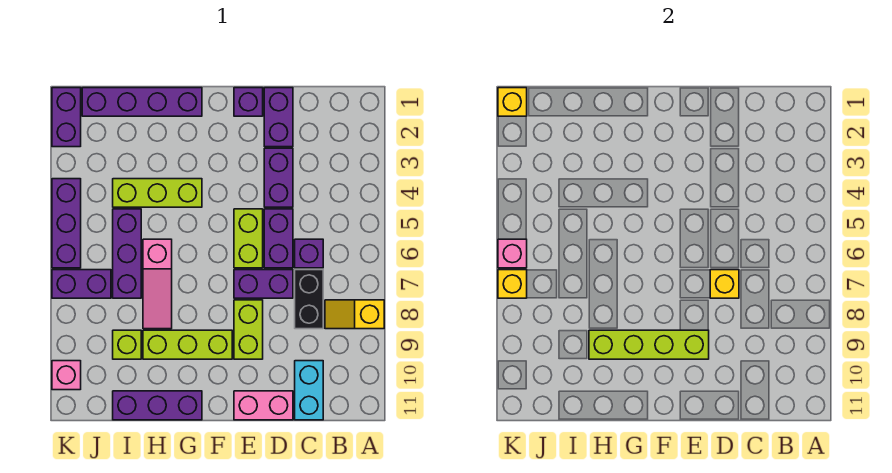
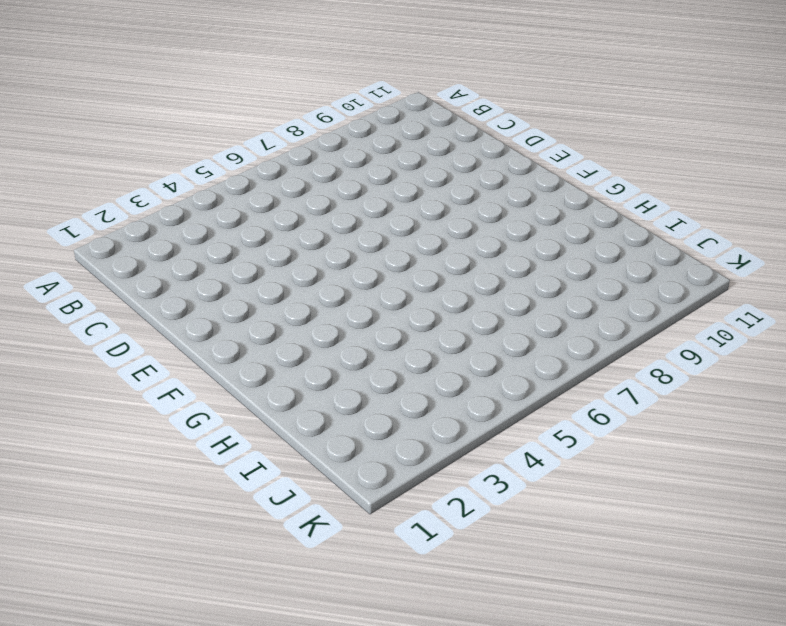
none -> yellow 1x2 slope [325,300,384,329]
none -> purple 1x1 brick [295,239,323,268]
none -> black 1x2 brick [295,270,323,329]

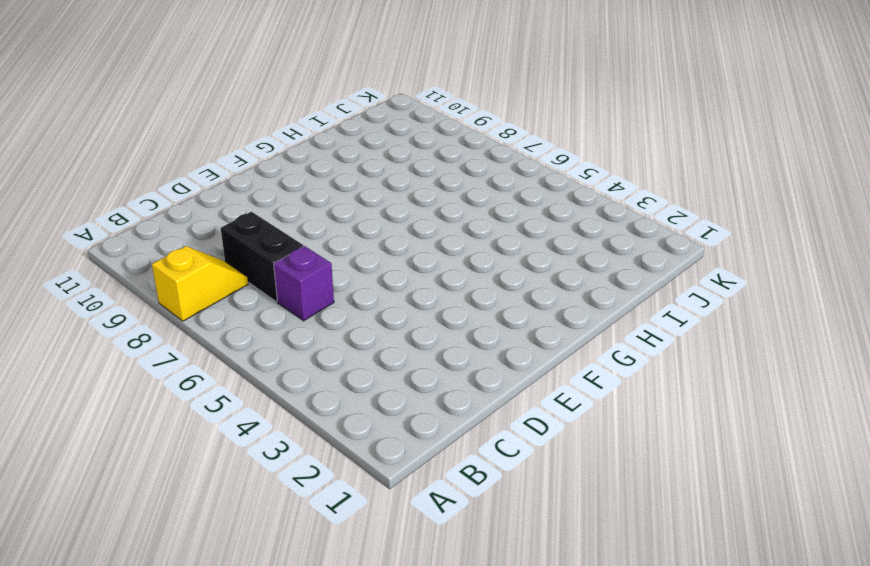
none -> cyan 1x2 brick [295,361,323,420]
none -> purple 1x2 brick [264,88,293,147]
none -> purple 1x2 brick [264,148,293,207]

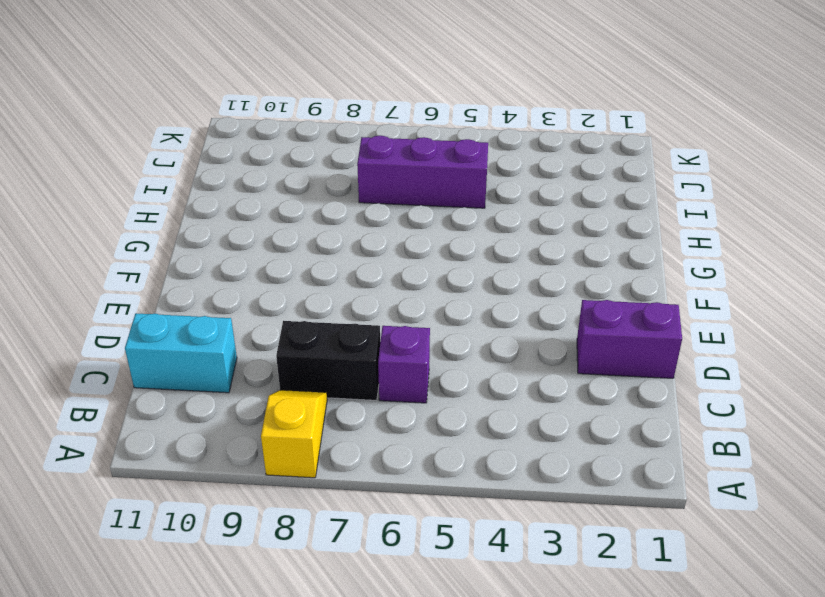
none -> purple 1x2 brick [264,148,293,207]
none -> purple 1x2 brick [264,209,293,268]
none -> purple 1x2 brick [234,270,293,298]

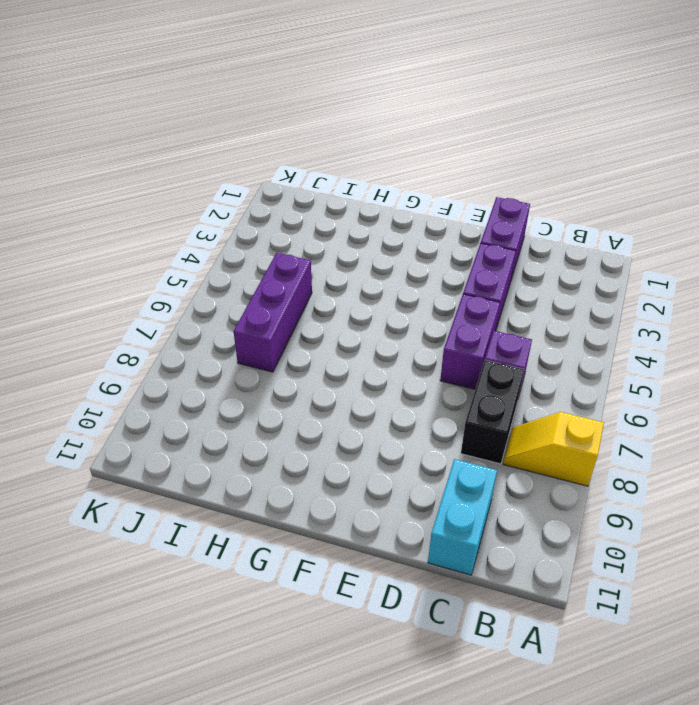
none -> purple 1x2 brick [234,270,293,298]
none -> pink 1x2 brick [234,391,293,420]
none -> purple 1x1 brick [234,88,263,116]

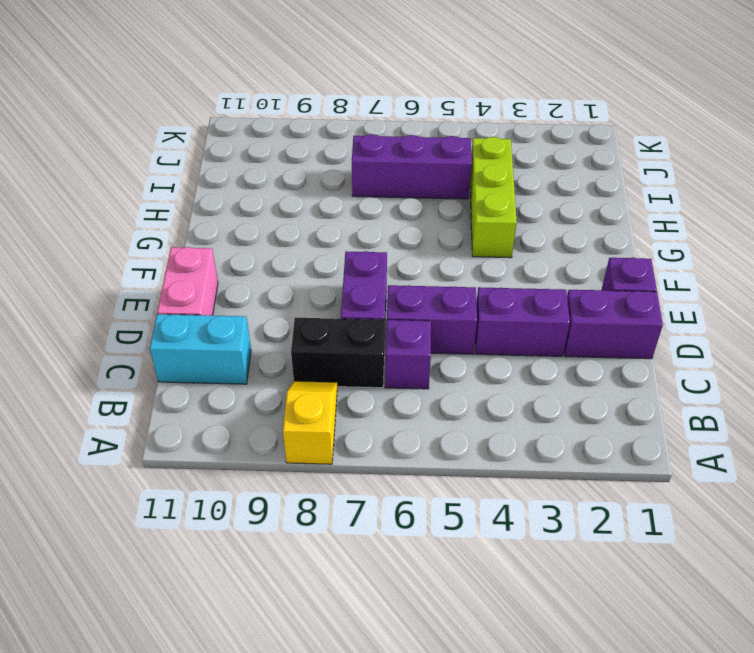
none -> lime 1x2 brick [234,209,263,268]
none -> lime 1x2 brick [234,300,263,359]
none -> lime 1x3 brick [143,330,232,359]

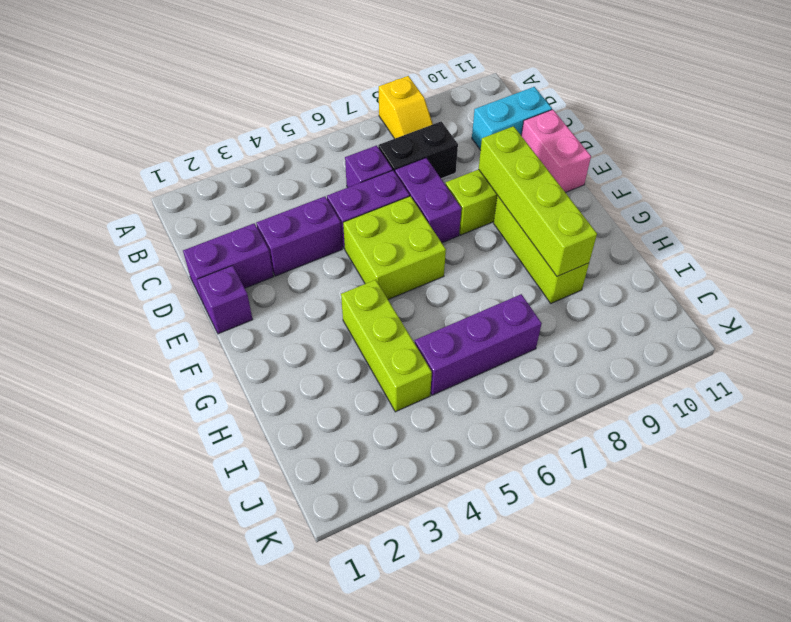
lime 2x2 brick [343,196,446,300] -> lime 1x2 brick [234,209,263,268]
none -> purple 1x4 brick [82,88,202,116]
none -> purple 1x3 brick [113,391,202,420]
none -> pink 1x3 slope [143,239,172,329]

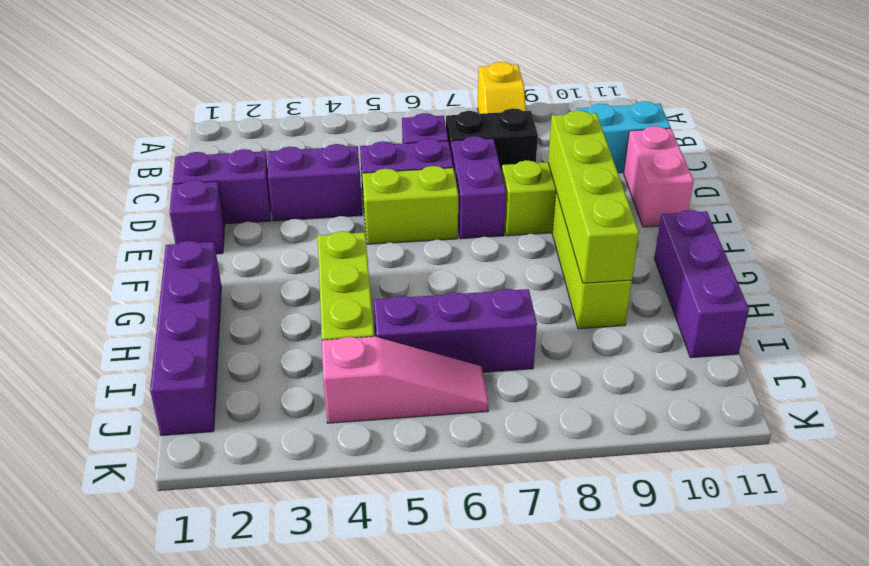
pink 1x3 slope [322,336,489,423] -> pink 1x3 slope moved to [143,239,172,329]
none -> lime 1x1 brick [113,330,141,359]
none -> purple 1x2 brick [52,270,111,298]
none -> purple 1x2 brick [52,88,81,147]

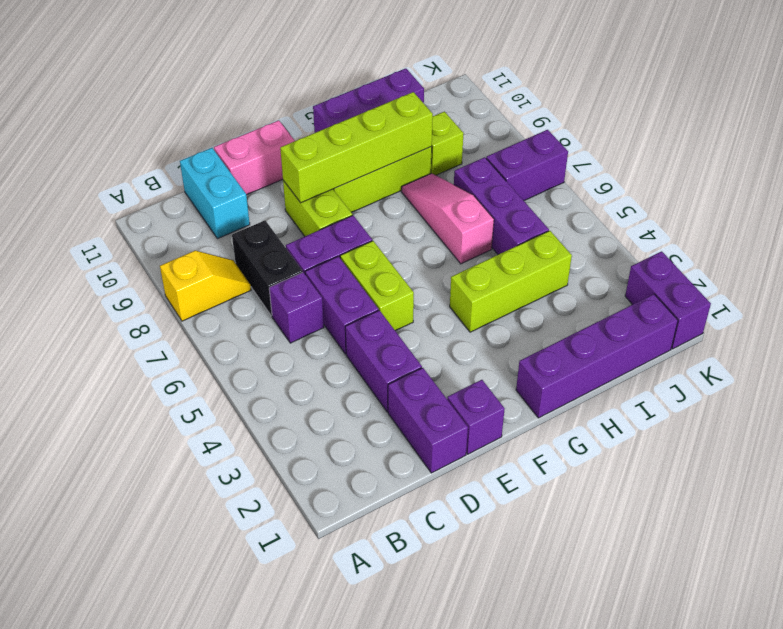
none -> purple 1x3 brick [52,179,81,268]
none -> pink 1x1 brick [52,361,81,390]
none -> yellow 1x1 brick [710,270,739,298]

